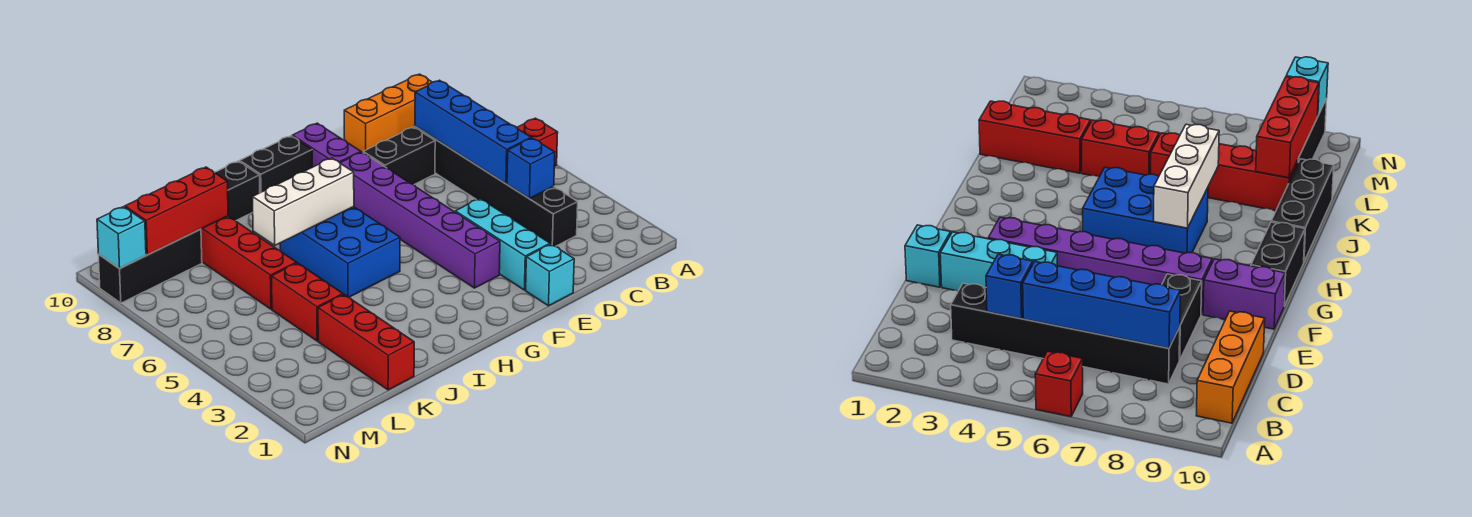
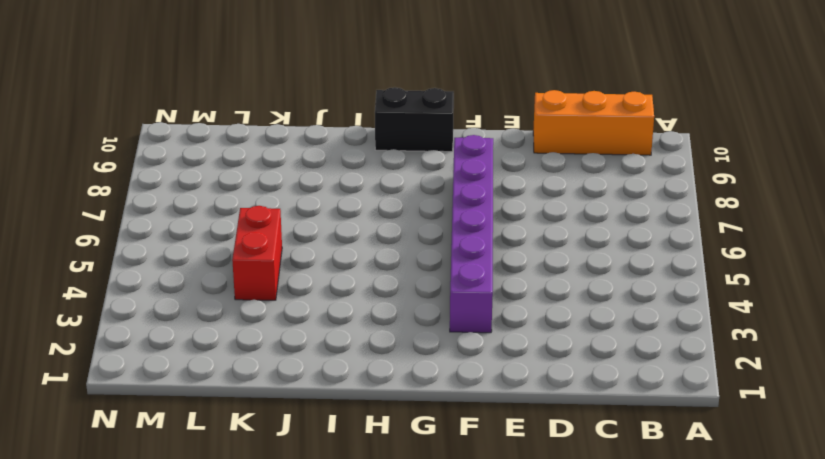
none -> red 1x1 brick [517,118,558,167]
none -> black 1x6 brick [415,126,578,246]
none -> black 1x2 brick [363,127,435,185]

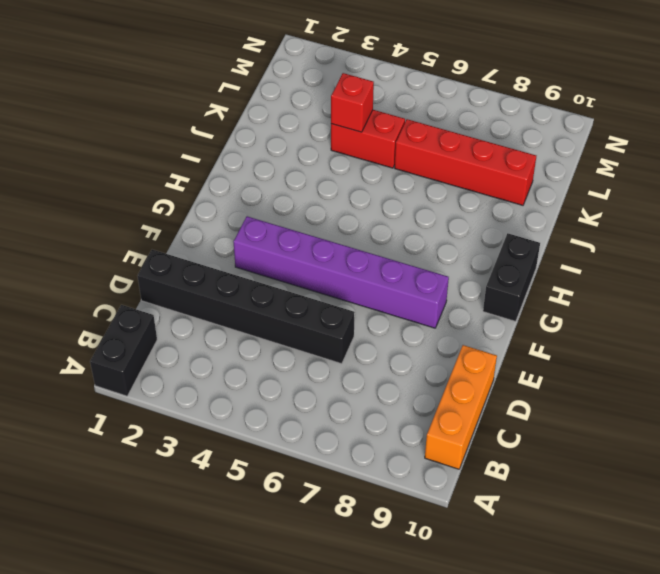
black 1x2 brick [90,305,157,396] -> black 1x2 brick moved to [363,127,435,185]
black 1x6 brick [138,250,355,364] -> black 1x6 brick moved to [415,126,578,246]
red 1x1 brick [331,73,374,132] -> red 1x1 brick moved to [517,118,558,167]
none -> cyan 1x1 brick [526,244,574,306]
none -> cyan 1x3 brick [455,199,550,290]
none -> purple 1x2 brick [292,123,361,167]

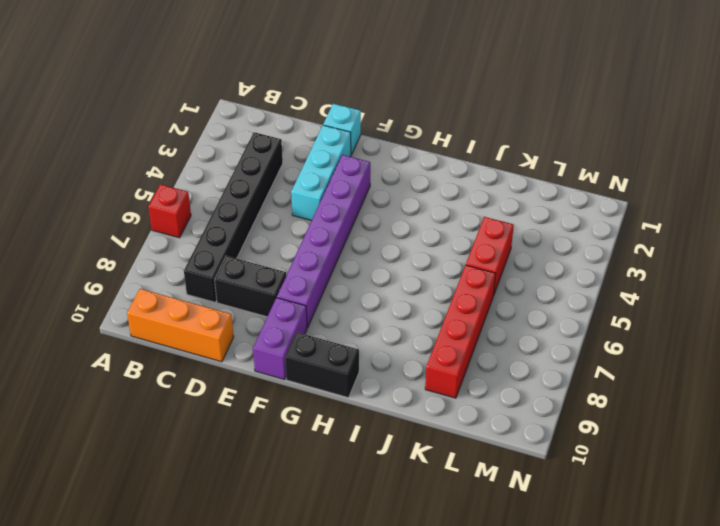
none -> blue 2x3 brick [280,207,400,297]
none -> black 1x3 brick [215,161,260,221]
none -> red 1x3 brick [318,295,414,390]

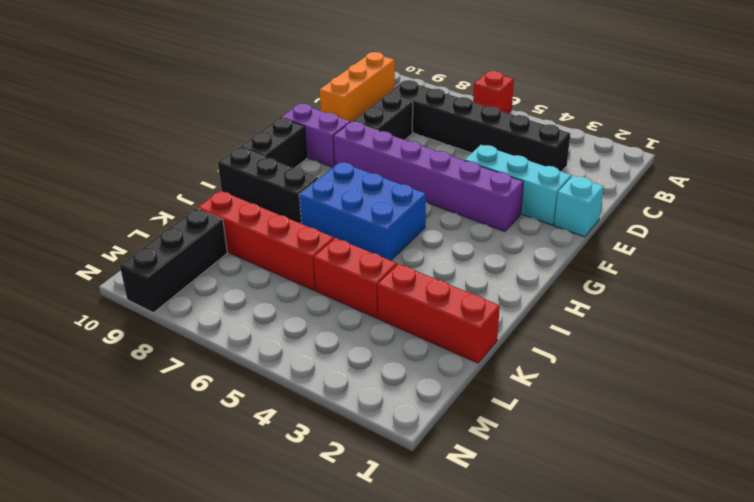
black 1x3 brick [218,147,318,223] -> black 1x3 brick turned to [215,161,260,221]
none -> blue 1x1 brick [507,138,555,198]
none -> blue 1x4 brick [415,80,531,184]
none -> white 1x3 brick [253,158,354,245]

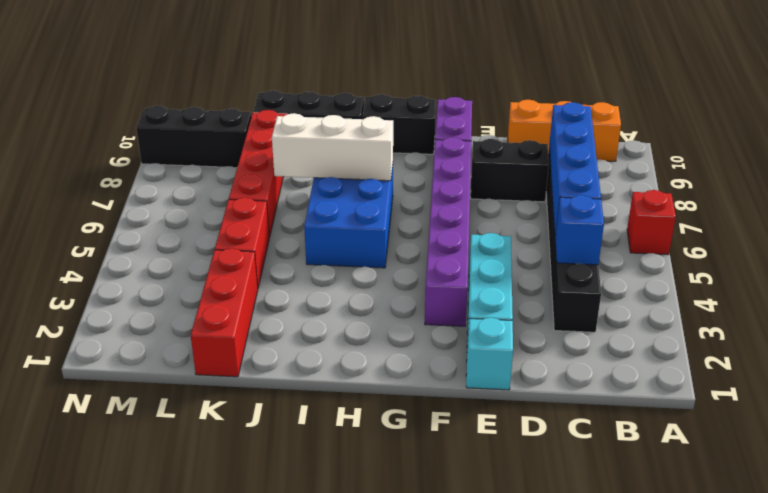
none -> red 1x3 brick [125,167,228,255]
none -> cyan 1x1 brick [97,207,146,268]

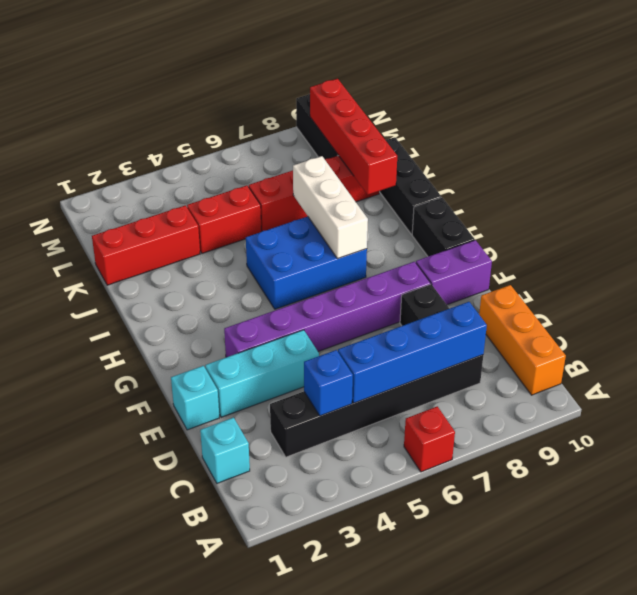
cyan 1x1 brick [200,418,250,483] -> cyan 1x1 brick moved to [97,207,146,268]
red 1x4 brick [310,79,397,195] -> red 1x3 brick [125,167,228,255]

